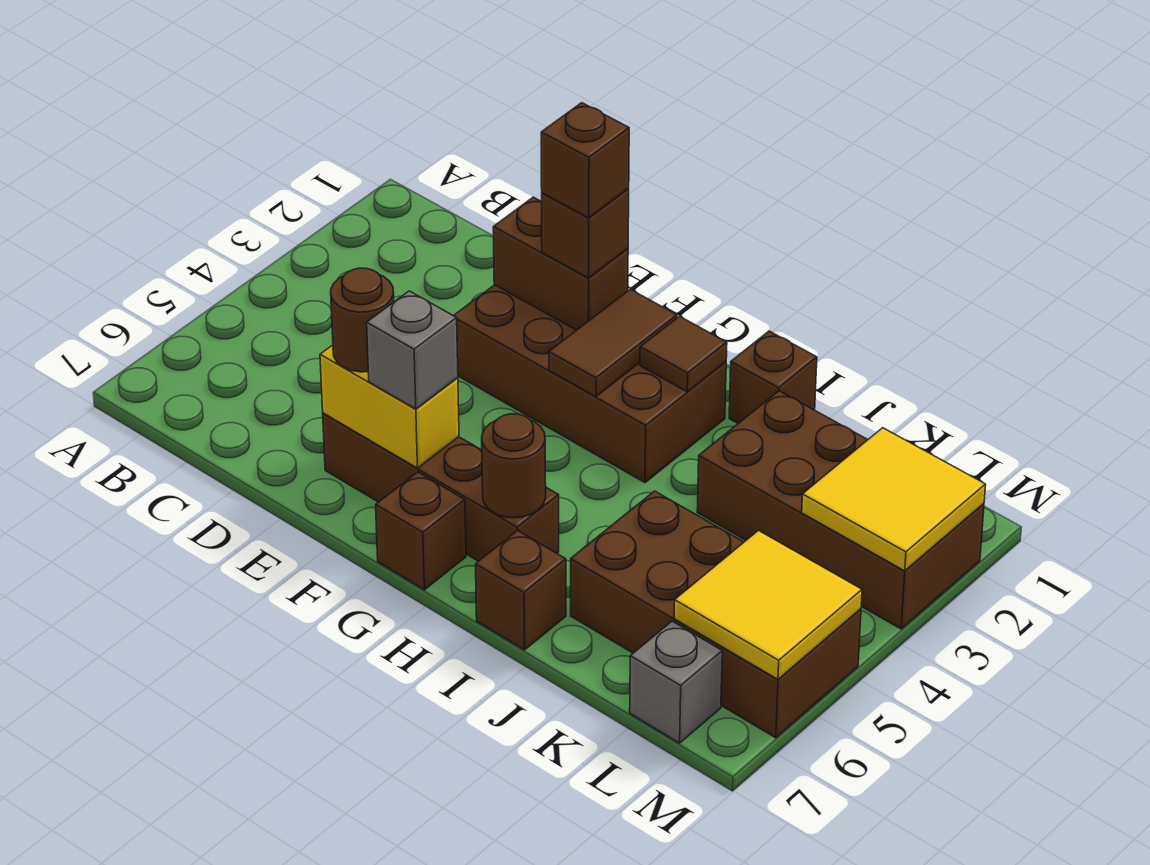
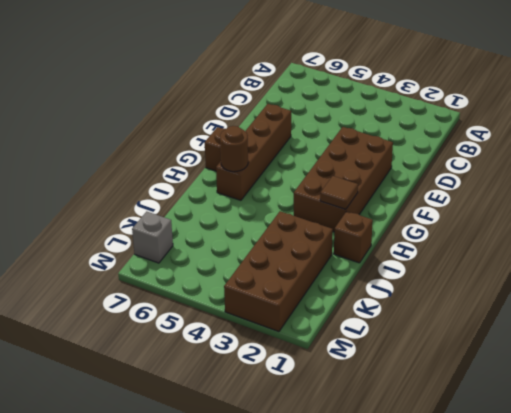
none -> brown 1x1 brick [476,531,566,650]
none -> brown 2x4 brick [571,491,861,738]
none -> brown 1x2 brick [493,197,628,330]

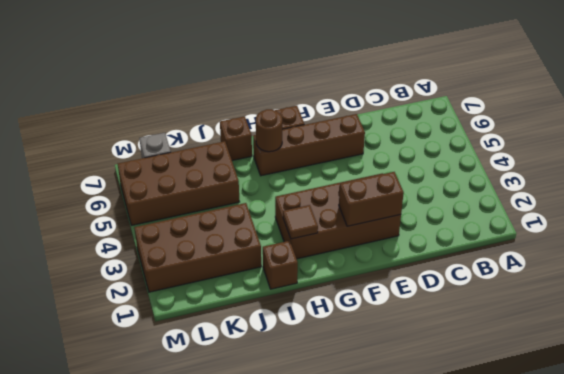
none -> yellow 1x2 brick [320,345,459,468]
none -> brown 1x2 tile [549,289,677,397]
none -> yellow 2x2 tile [802,428,986,571]

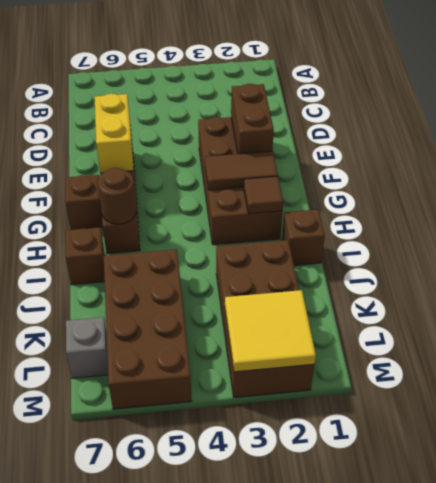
none -> yellow 2x2 tile [674,531,862,679]
none -> brown 1x1 round brick [331,268,394,372]
none -> brown 1x1 brick [542,189,629,278]

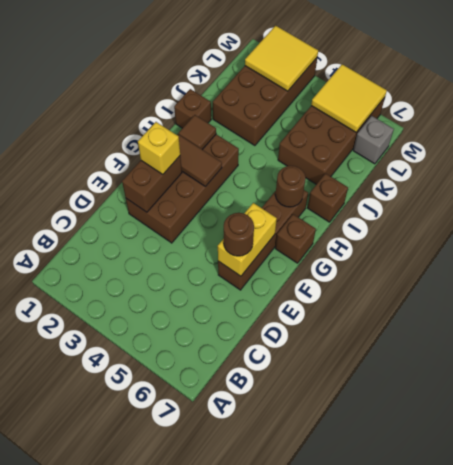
yellow 1x1 brick [138,122,180,174] -> brown 1x1 brick [542,189,629,278]
none -> grey 1x1 brick [367,291,458,409]
none -> brown 1x1 brick [541,103,629,218]

